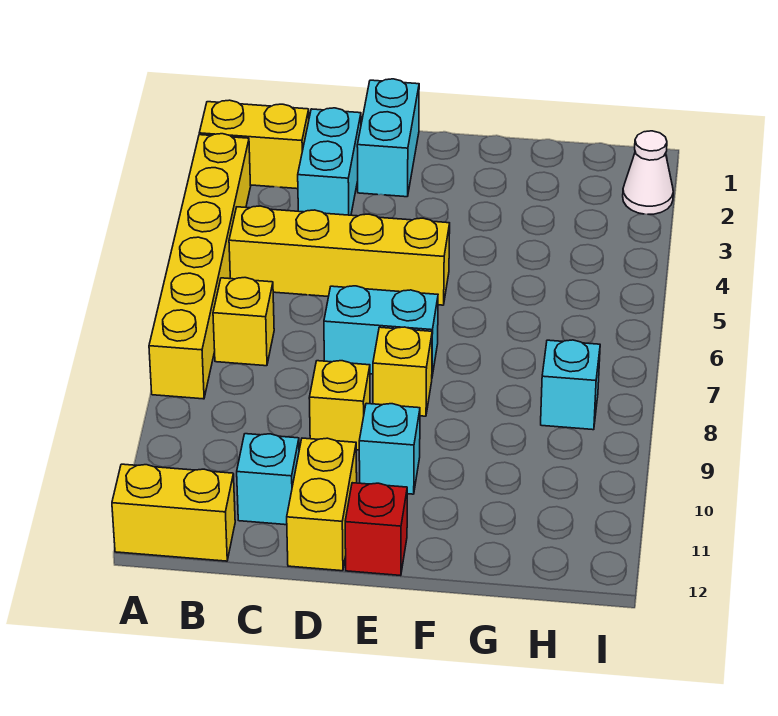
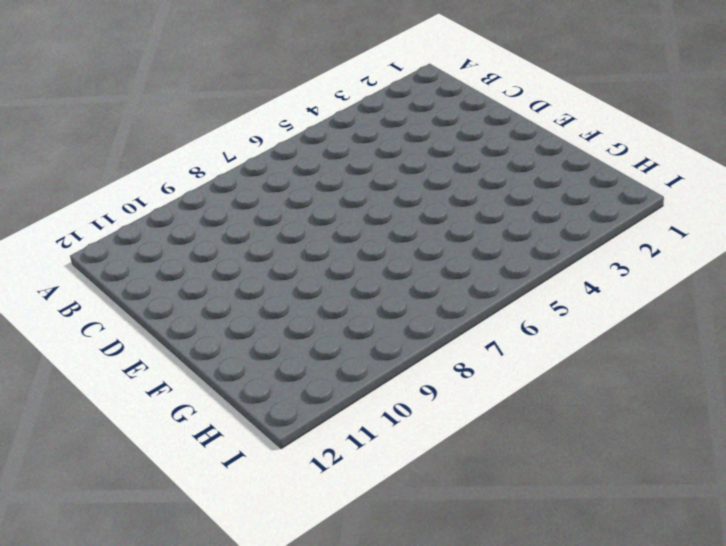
none -> yellow 1x2 brick [199,100,309,189]
none -> yellow 1x6 brick [149,134,251,399]
none -> yellow 1x2 brick [112,464,235,561]

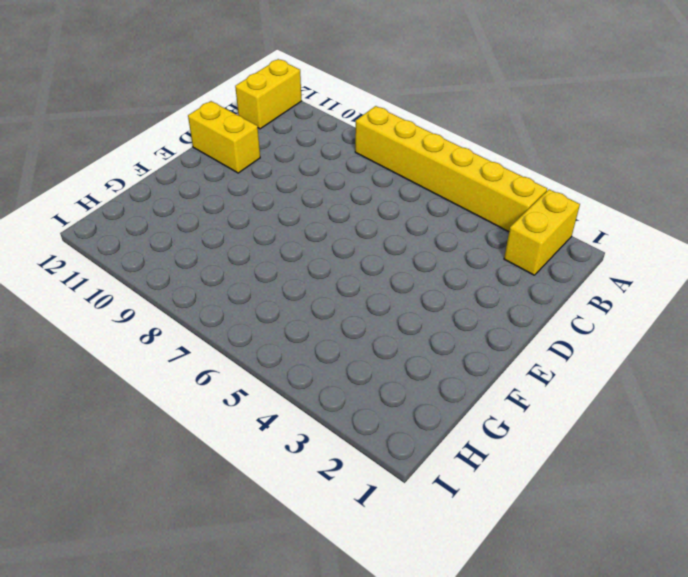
none -> yellow 1x4 brick [229,206,450,305]
none -> yellow 1x1 brick [213,278,274,366]
none -> cyan 1x2 brick [298,108,361,215]

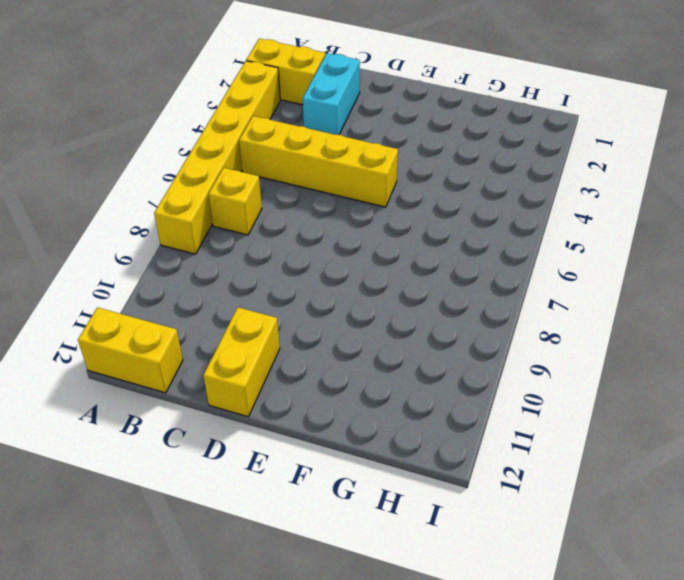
none -> cyan 1x1 brick [237,434,299,525]
none -> cyan 1x2 brick [357,79,419,197]
none -> cyan 1x2 brick [324,286,438,376]

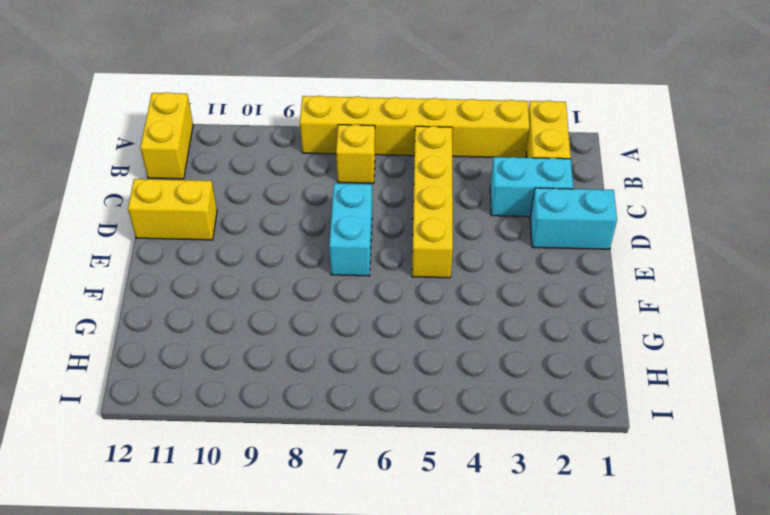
none -> cyan 1x1 brick [237,434,299,525]
none -> yellow 1x1 brick [309,361,370,450]
none -> yellow 1x1 brick [373,327,432,416]

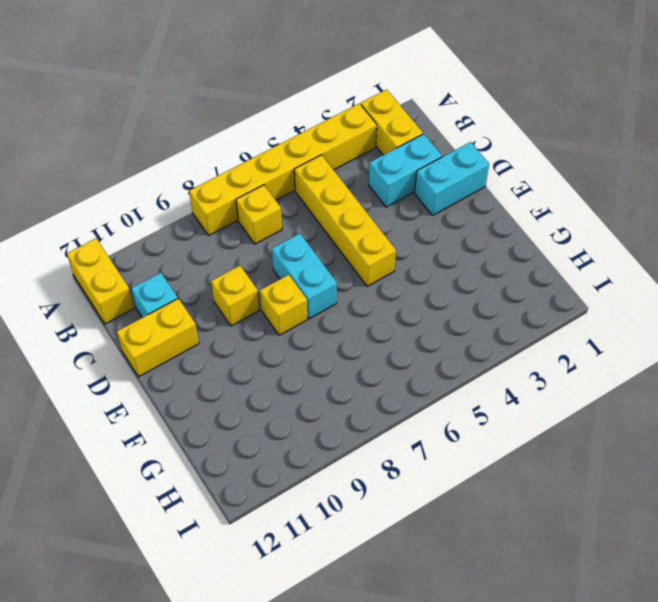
none -> cyan 1x1 brick [359,403,420,494]
none -> red 1x1 brick [345,483,407,576]
none -> cyan 1x1 brick [541,340,600,430]

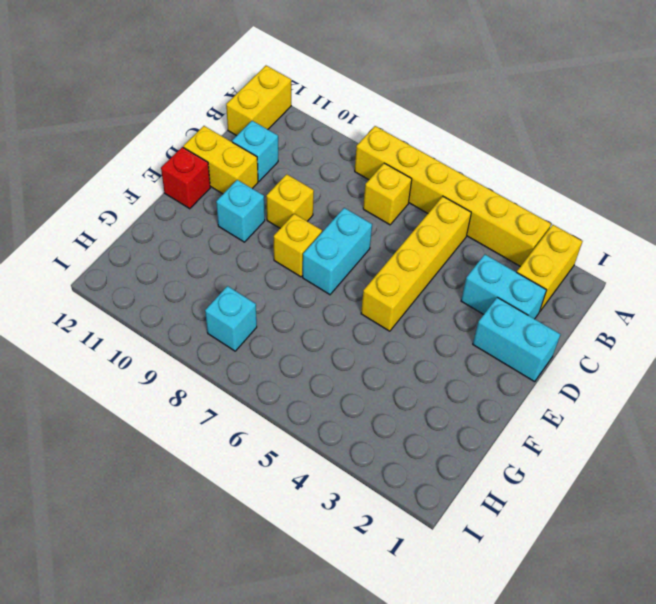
none -> white 1x1 cone [623,131,673,214]

